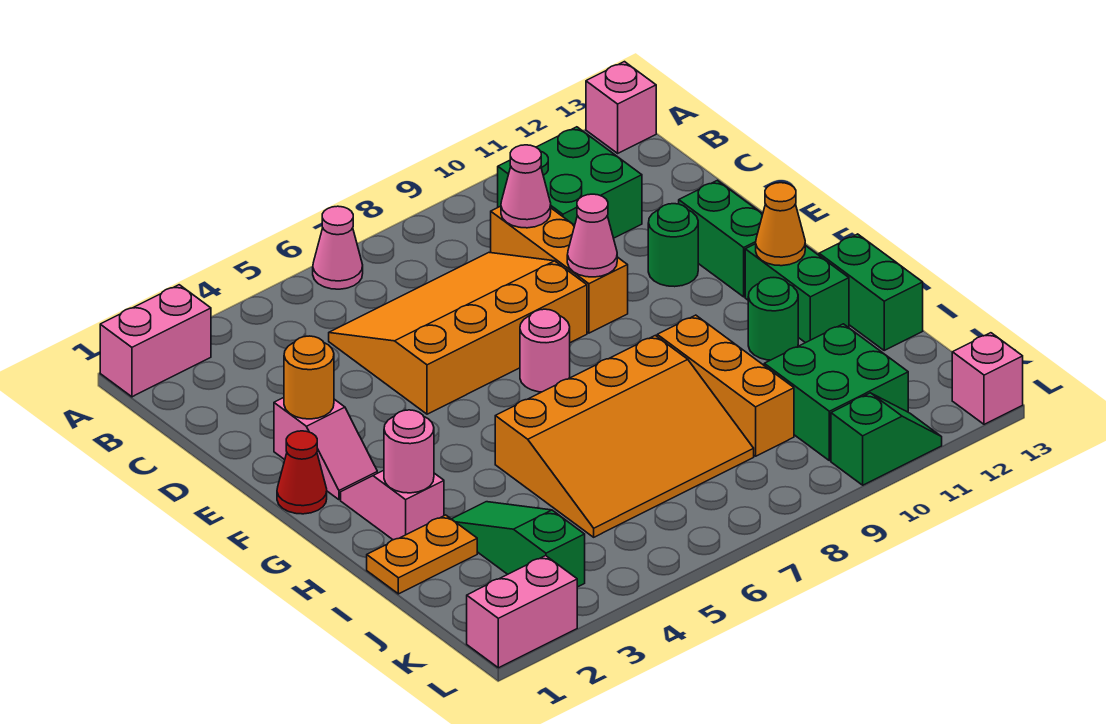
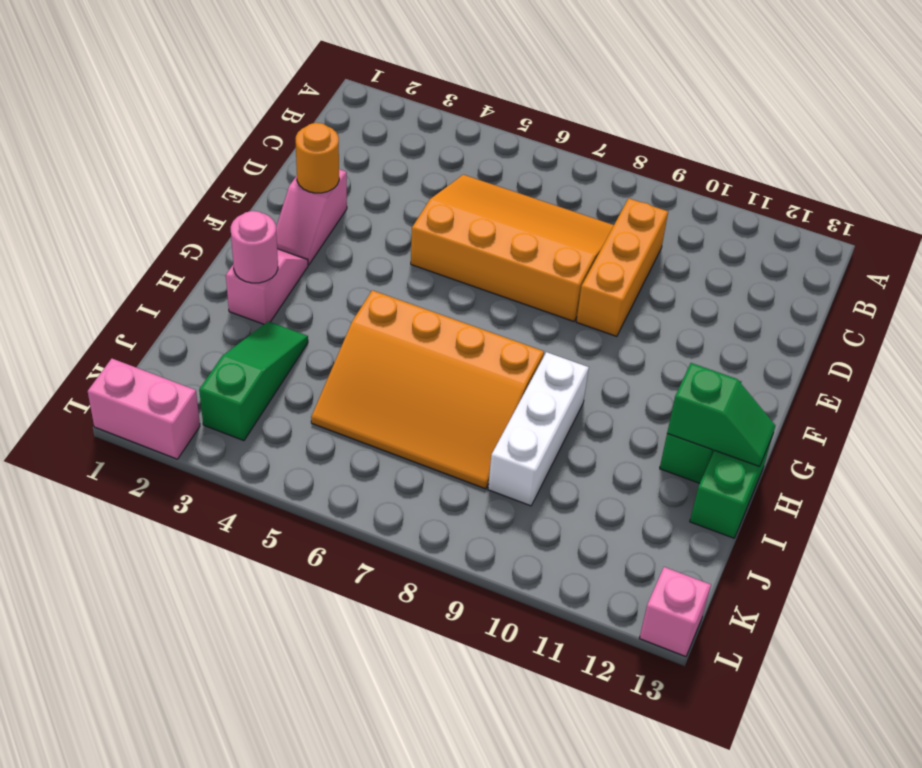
white 1x3 brick [488,352,589,506] -> orange 1x3 brick [657,315,794,456]
green 1x2 slope [667,363,776,466] -> green 1x2 slope moved to [831,393,942,485]
none -> pink 1x2 brick [100,285,211,397]
none -> pink 1x1 cone [313,206,363,289]
none -> pink 1x1 brick [586,62,656,153]

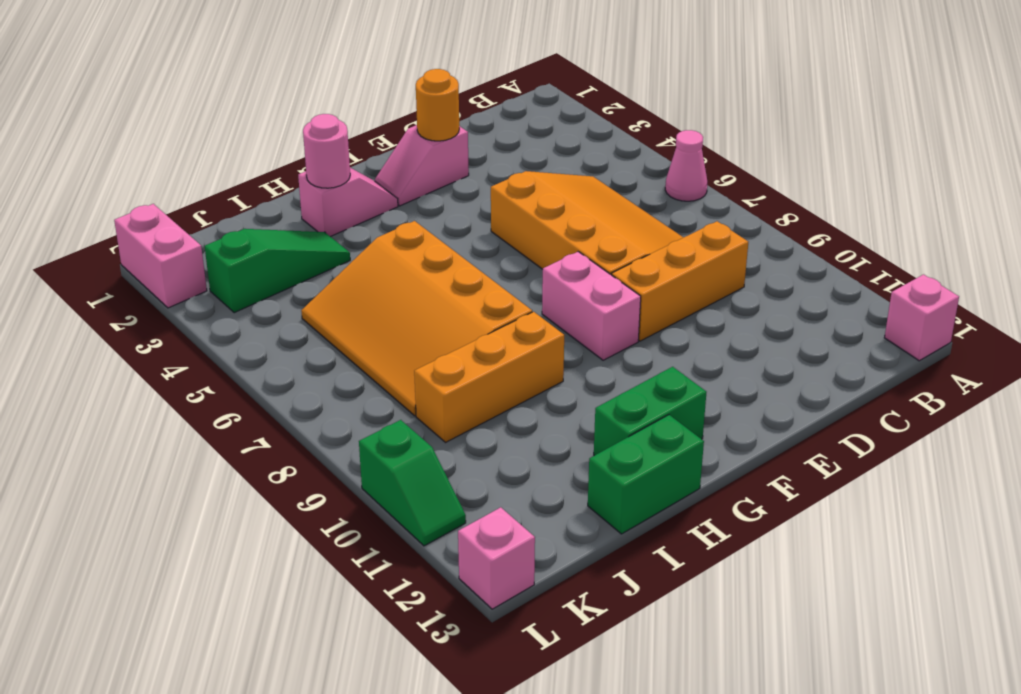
pink 1x2 brick [542,252,641,360] -> pink 1x2 brick moved to [100,285,211,397]
none -> green 2x2 brick [498,127,642,238]
none -> green 1x1 round brick [648,204,698,287]
none -> green 1x2 brick [679,180,763,297]

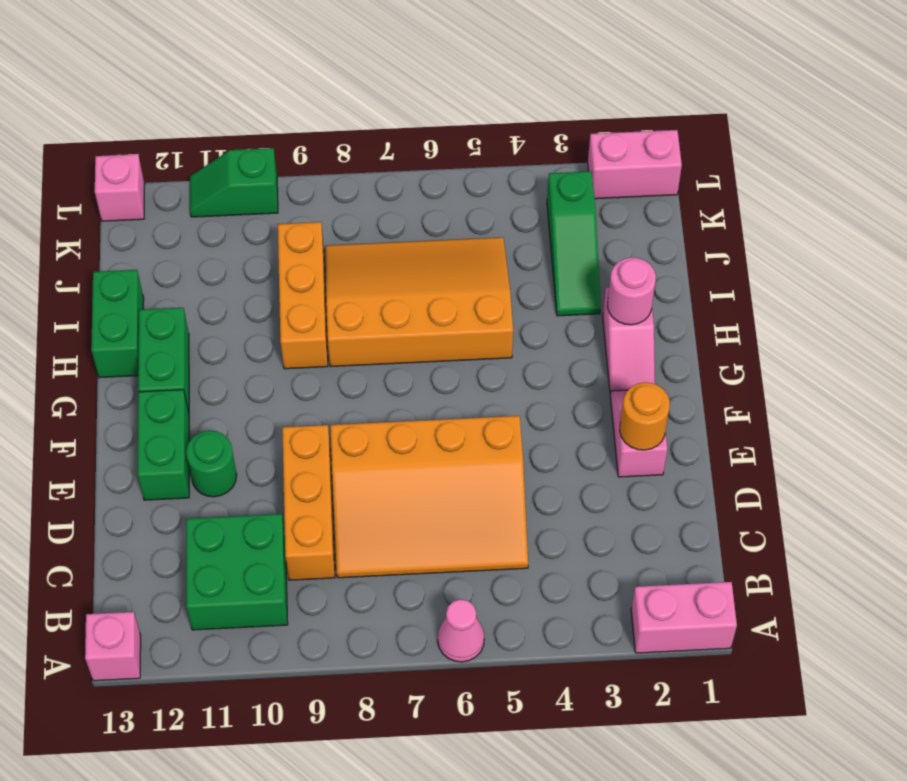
none -> red 1x1 cone [277,431,327,514]
none -> pink 1x1 round brick [520,309,570,392]
none -> green 1x1 round brick [748,278,798,360]

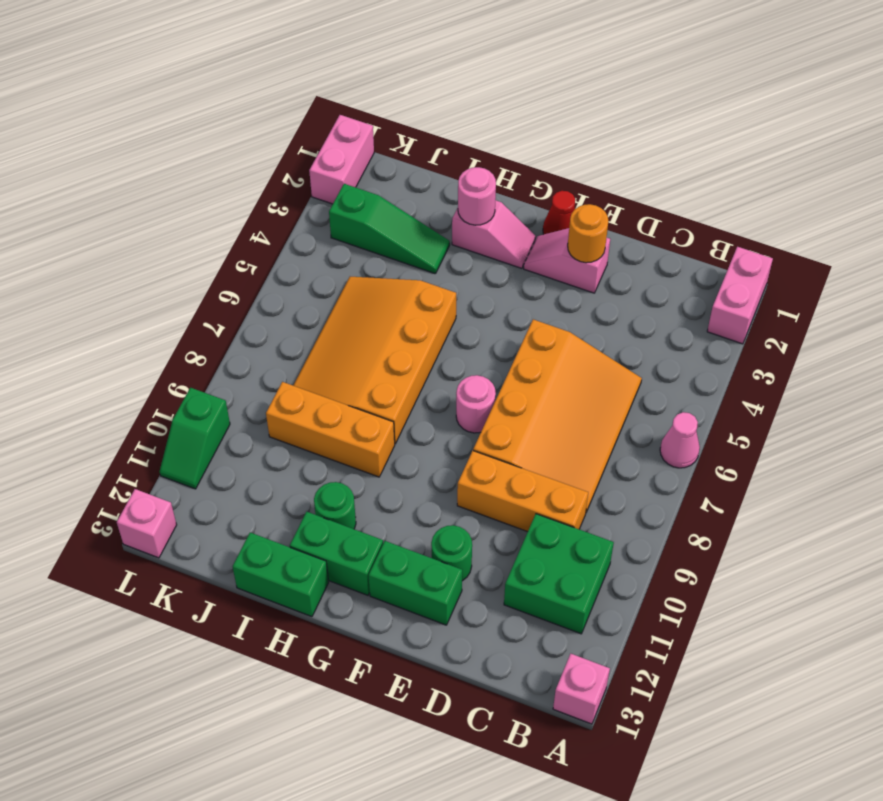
none -> orange 1x2 plate [367,515,477,594]
none -> green 2x2 brick [764,324,908,461]
none -> pink 1x1 cone [501,145,551,228]

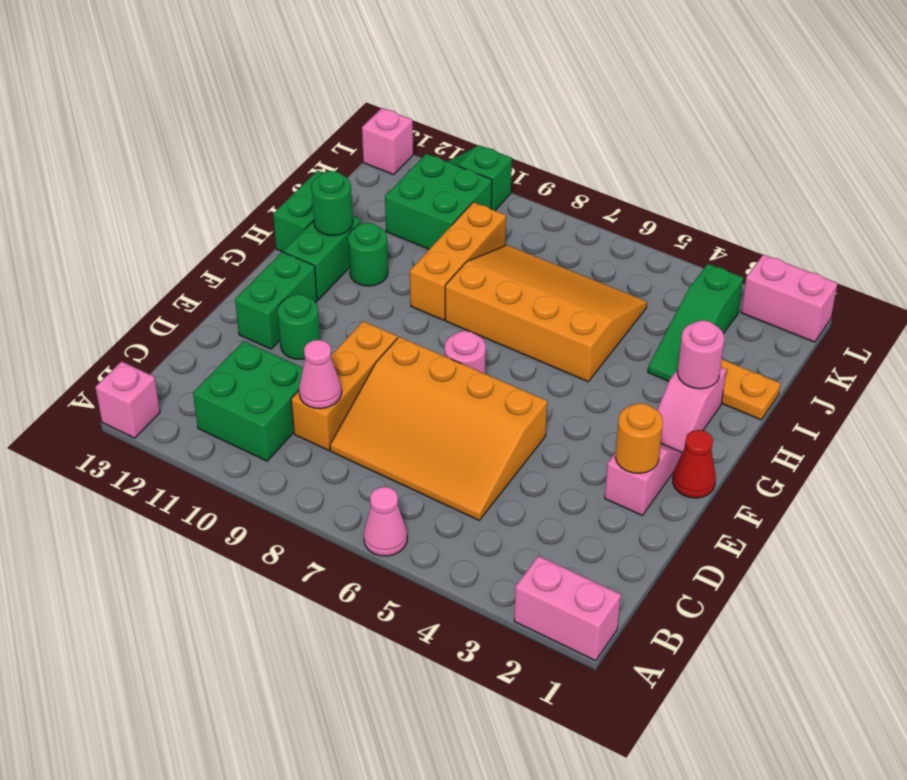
green 1x1 round brick [312,171,353,236] -> none
none -> pink 1x1 cone [567,194,617,277]
none -> orange 1x1 cone [756,183,805,266]

